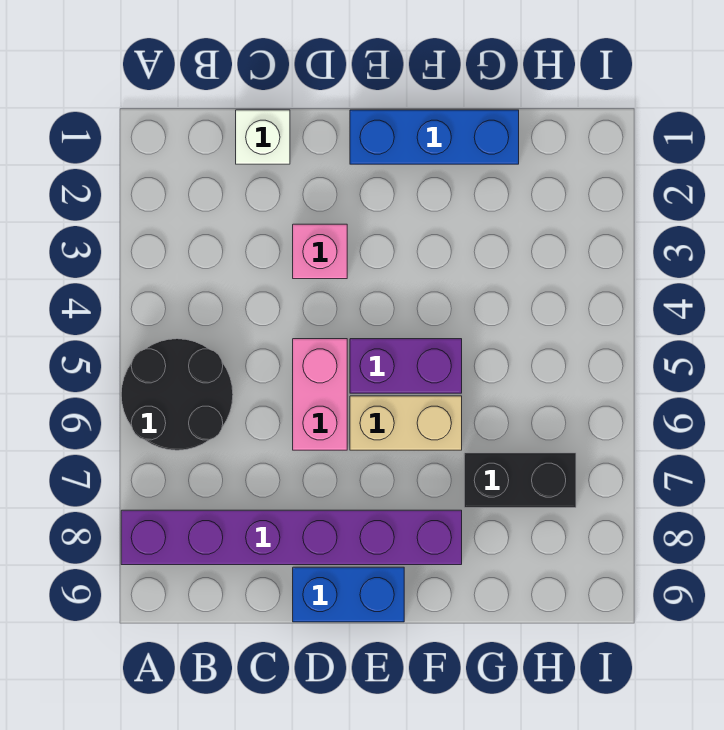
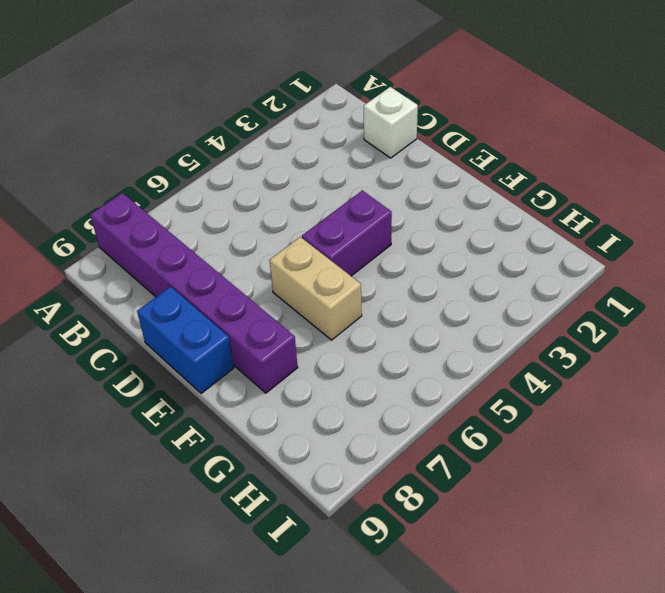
purple 1x2 brick [302,190,392,276] -> purple 1x2 brick turned to [350,339,462,393]
none -> black 2x2 round brick [121,339,233,450]
none -> pink 1x1 brick [293,224,347,279]

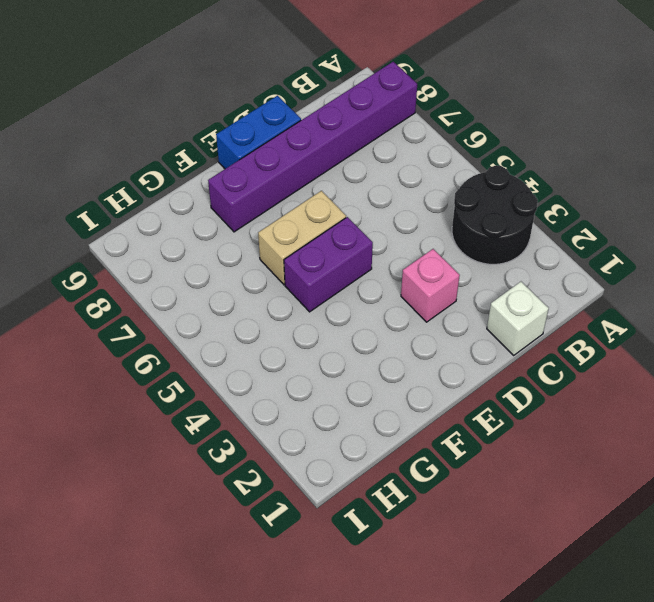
black 2x2 round brick [452,166,538,264] -> black 2x2 round brick moved to [121,339,233,450]
none -> pink 1x2 brick [293,339,347,450]
none -> blue 1x3 brick [350,110,519,164]

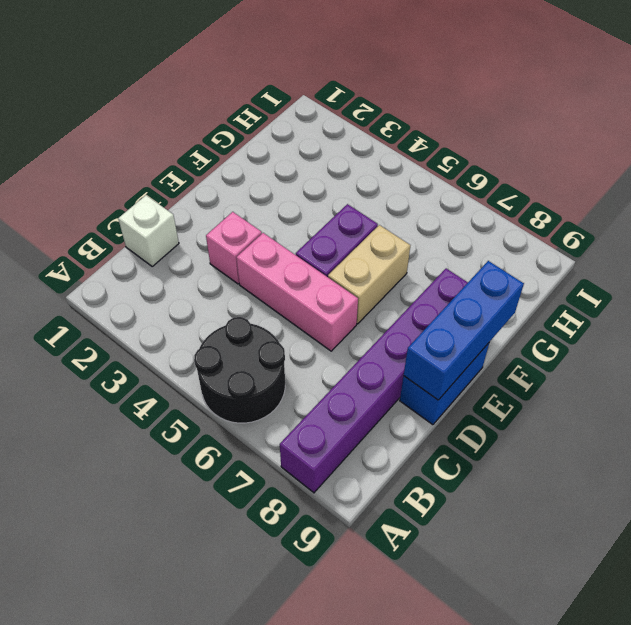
pink 1x3 brick [236,233,358,351] -> pink 1x2 brick [293,339,347,450]
blue 1x3 brick [404,261,524,400] -> blue 1x3 brick moved to [350,110,519,164]
none -> black 1x2 brick [464,453,576,508]

